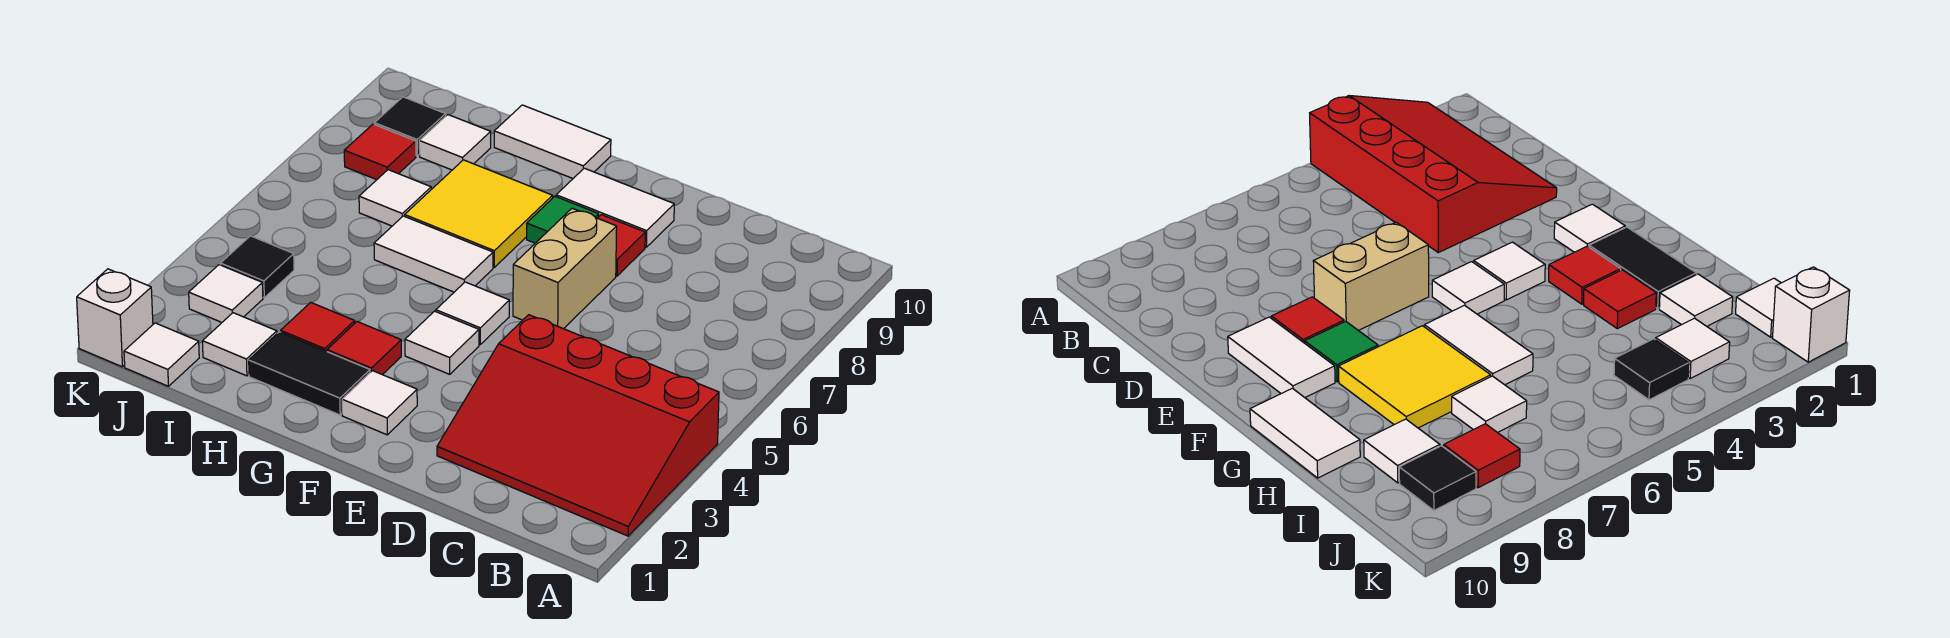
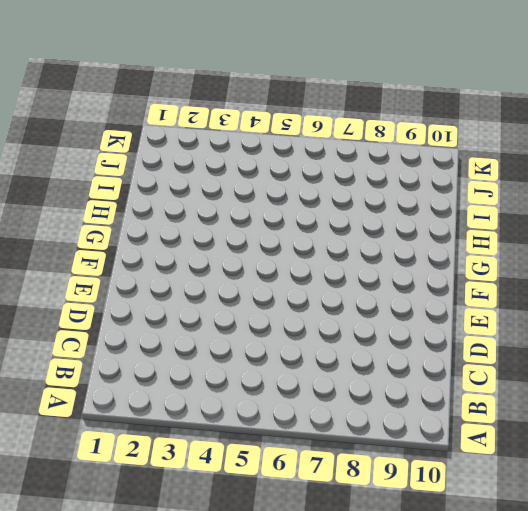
none -> red 3x4 slope [437,315,719,536]
none -> tan 1x2 brick [513,208,617,329]
none -> red 1x1 tile [598,215,645,276]

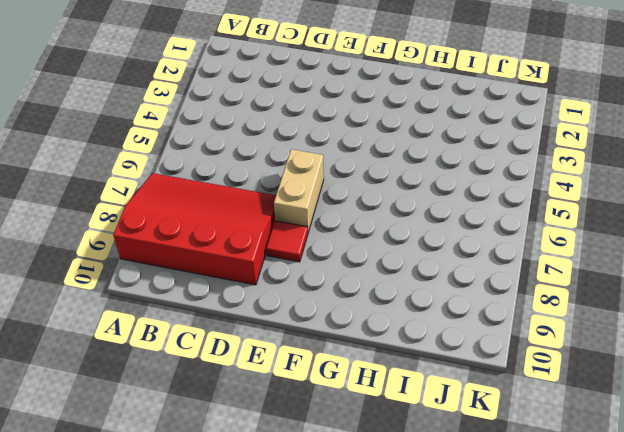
red 3x4 slope [113,173,276,285] -> red 3x4 slope moved to [437,315,719,536]
none -> white 1x2 tile [556,168,674,247]
none -> white 1x1 tile [342,371,417,435]
none -> white 1x1 tile [405,311,479,374]

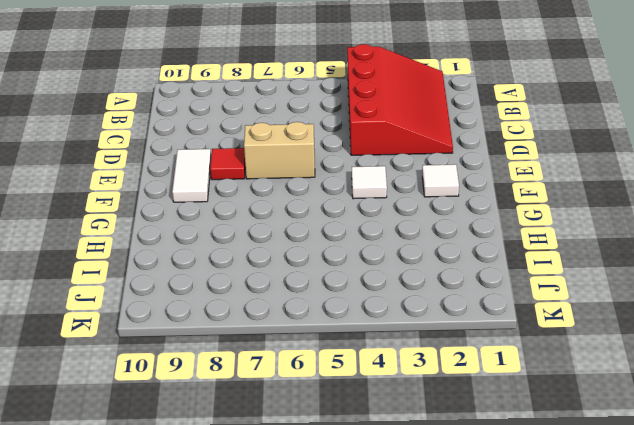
none -> white 1x1 tile [436,282,509,344]
none -> green 1x1 tile [527,196,599,243]
none -> black 1x2 tile [249,332,370,415]

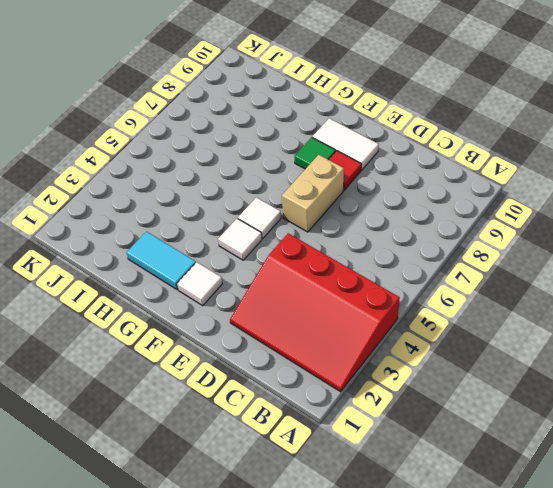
cyan 1x2 tile [127,232,196,289] -> black 1x2 tile [249,332,370,415]
none -> red 1x1 tile [327,322,401,375]
none -> white 1x2 tile [374,216,493,292]
none -> yellow 2x2 tile [405,160,553,267]

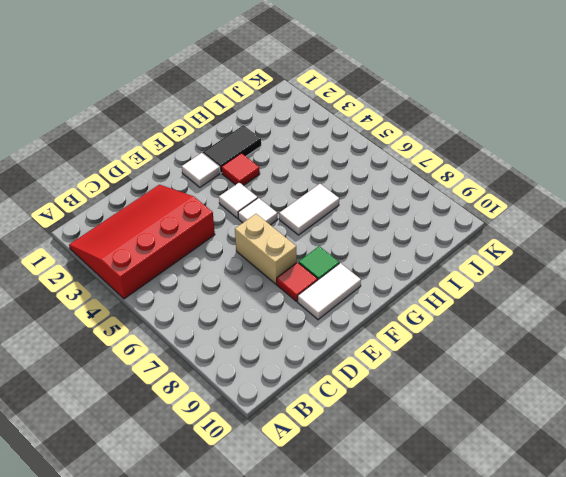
none -> yellow 2x2 tile [405,160,553,267]
none -> white 1x2 tile [494,105,611,178]
none -> red 1x1 tile [281,302,355,351]

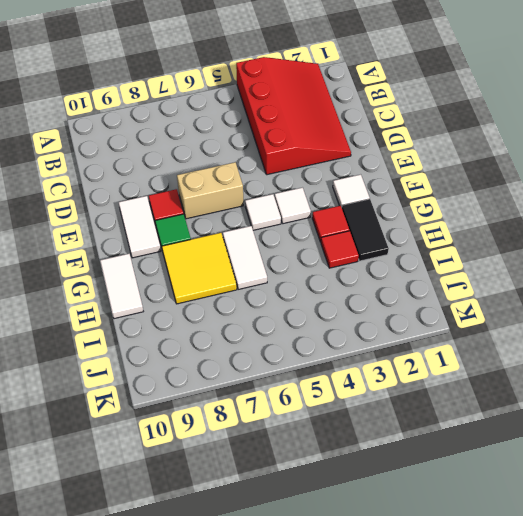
none -> white 1x1 tile [202,313,277,376]
none -> white 1x1 tile [359,170,431,226]
none -> white 1x1 tile [419,115,491,170]

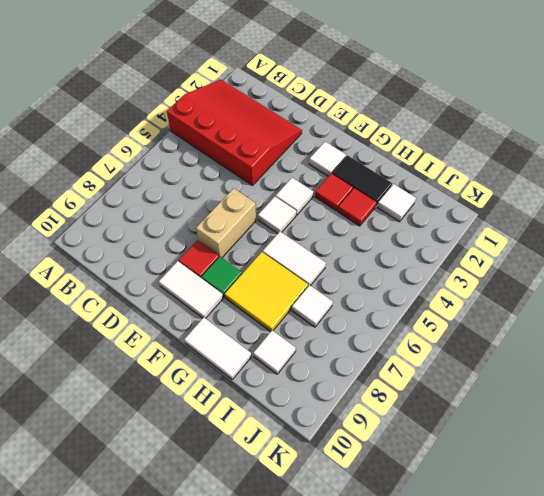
none -> white 1x1 tile [124,323,199,386]
none -> white 1x1 tile [189,265,263,322]
none -> black 1x1 tile [220,236,294,297]

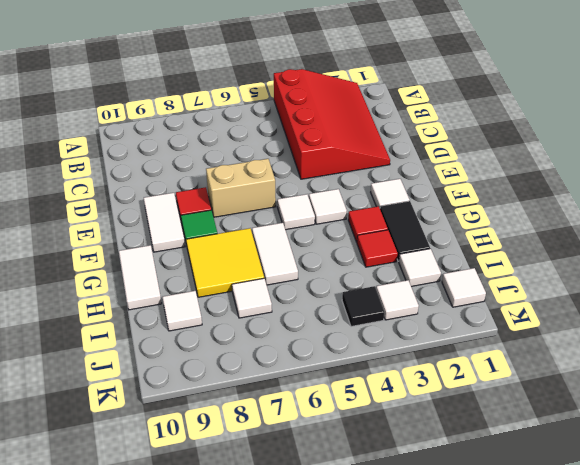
none -> red 1x1 tile [344,124,416,180]
none -> black 1x1 tile [374,97,446,156]
none -> white 1x1 brick [77,269,153,367]

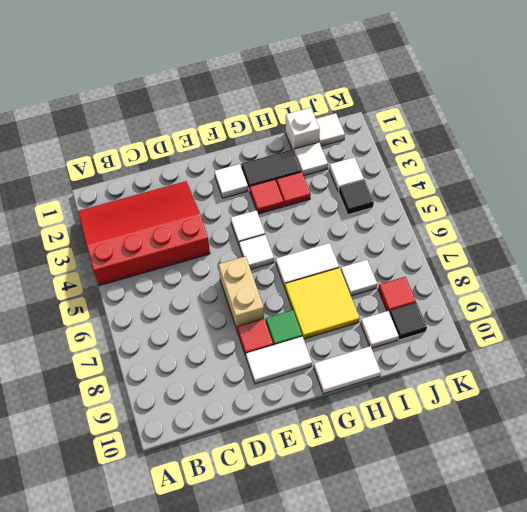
white 1x1 brick [285,108,320,150] -> white 1x1 brick moved to [77,269,153,367]

